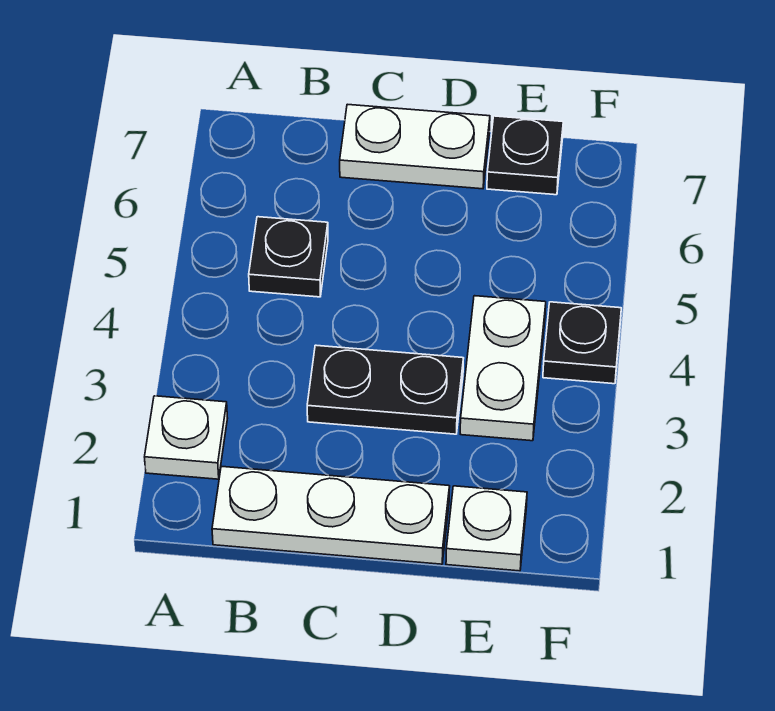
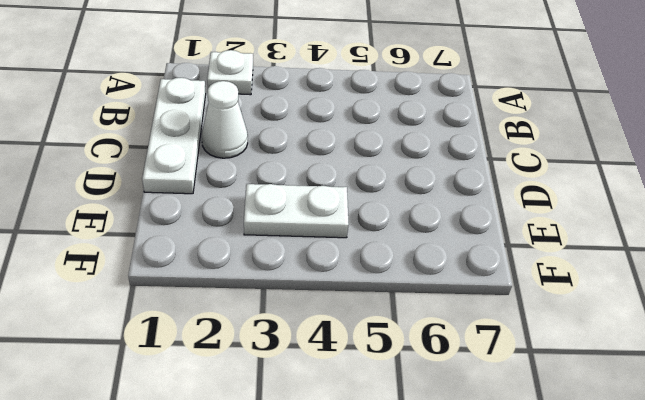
white 1x1 cone [202,81,248,158] -> none
none -> black 1x1 plate [249,217,328,297]
none -> black 1x2 plate [307,345,464,434]

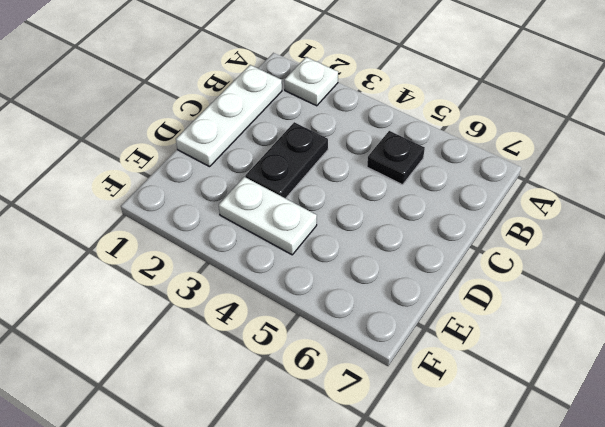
none -> white 1x2 plate [340,104,490,189]
none -> white 1x1 plate [446,486,527,571]

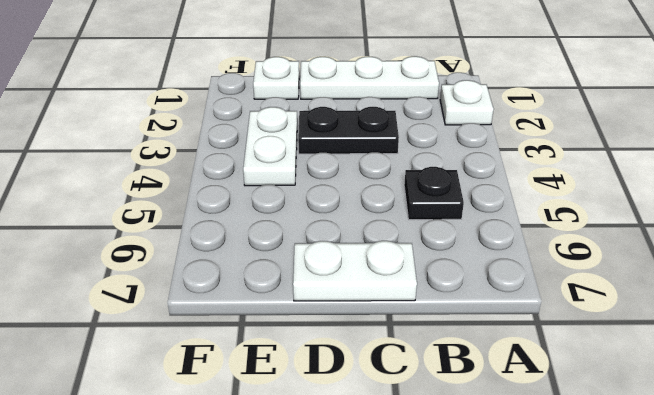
none -> black 1x1 plate [487,116,563,195]
none -> black 1x1 plate [543,302,621,384]

